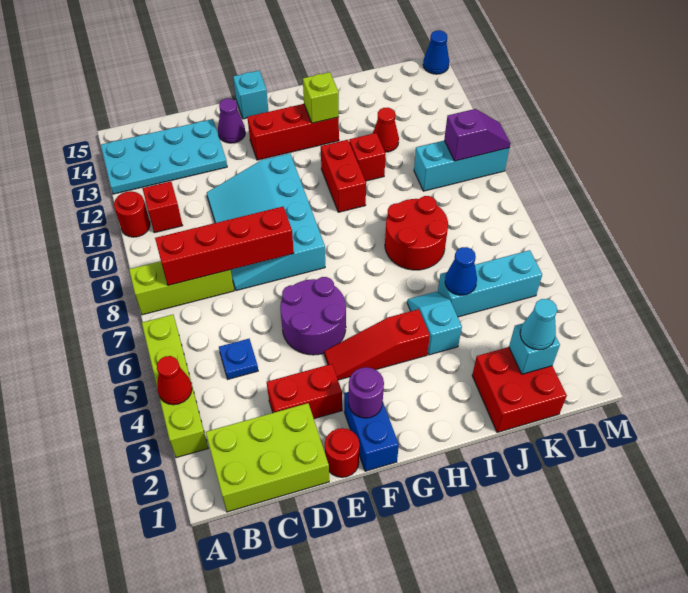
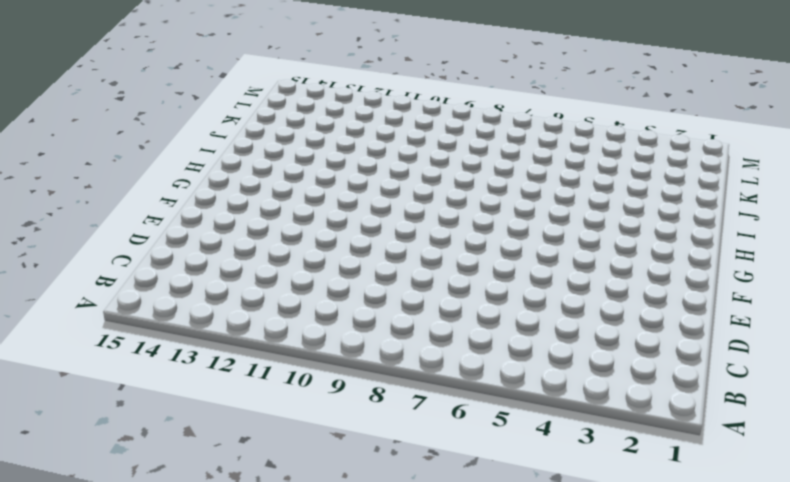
none -> lime 1x4 brick [142,315,208,458]
none -> lime 1x3 brick [129,261,234,315]
none -> red 1x1 round brick [114,191,150,237]
none -> cyan 2x4 plate [101,119,227,194]

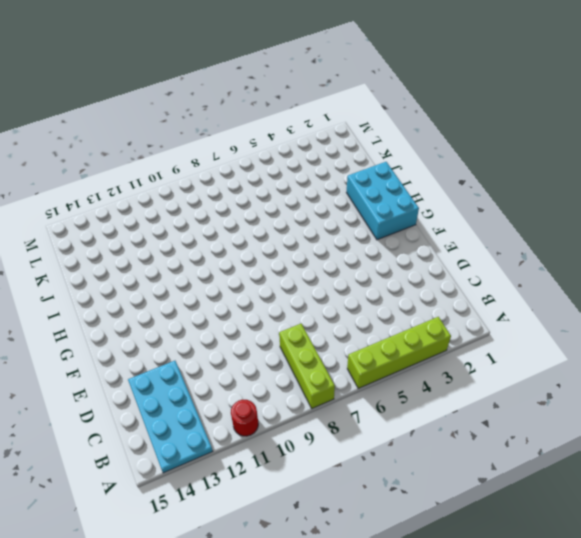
cyan 2x3 brick [347,162,419,240] -> none
none -> lime 2x3 brick [206,403,329,512]
none -> red 1x1 brick [142,181,183,233]
none -> blue 1x1 plate [219,339,258,379]
none -> red 1x2 brick [267,364,342,419]

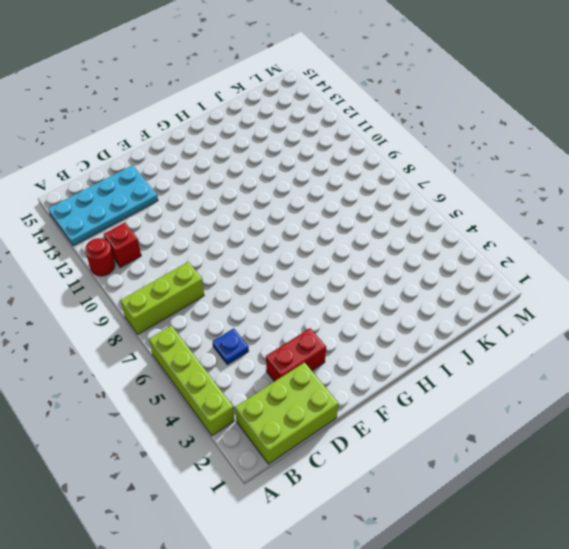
none -> cyan 3x4 slope [207,153,325,291]
none -> red 1x1 round brick [325,428,360,477]
none -> purple 2x2 round brick [280,277,346,355]
none -> purple 1x1 cone [218,99,245,143]

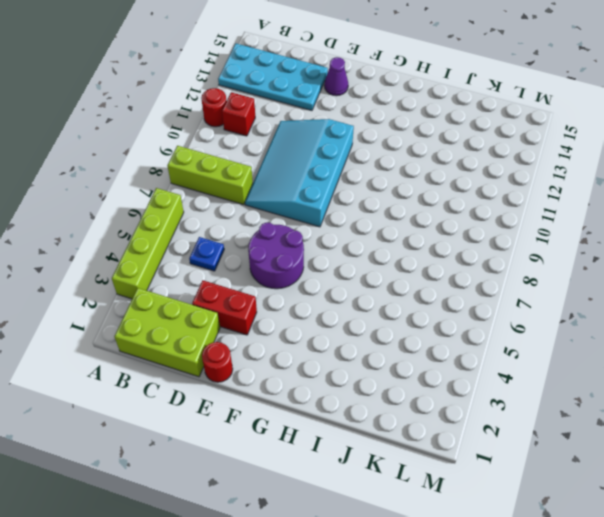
none -> blue 1x2 brick [344,392,399,471]
none -> red 1x3 slope [324,309,430,380]
none -> red 1x3 brick [247,104,339,160]
none -> cyan 1x1 brick [233,71,269,119]

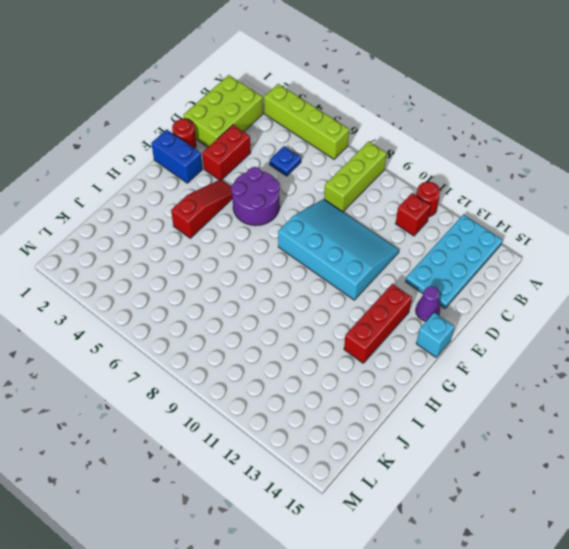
none -> red 1x2 brick [321,140,366,212]
none -> cyan 1x2 slope [407,292,462,355]
none -> red 2x2 round brick [385,196,448,270]
none -> red 1x1 brick [349,133,386,181]

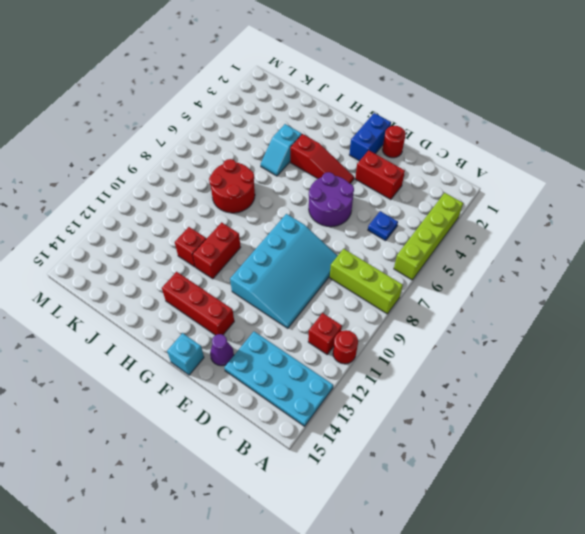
none -> lime 2x3 brick [206,403,329,512]
none -> red 2x2 brick [472,347,567,432]
none -> cyan 1x3 brick [438,250,542,317]
none -> red 1x1 cone [373,108,399,152]

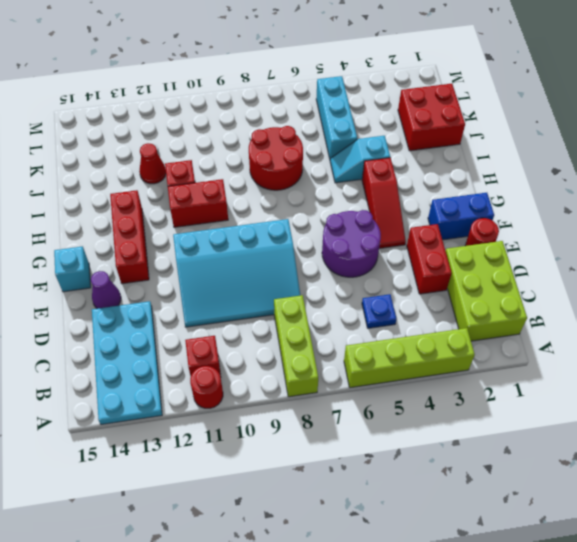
none -> cyan 1x3 brick [414,141,509,191]
none -> blue 1x1 cone [423,30,449,74]
none -> red 1x1 cone [157,356,192,405]
none -> red 1x4 brick [155,207,294,285]

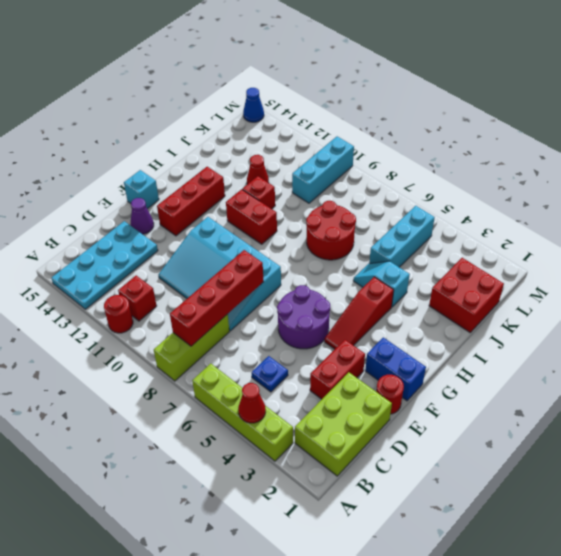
none -> purple 1x1 round brick [349,367,384,418]
none -> lime 1x1 brick [303,72,339,123]
none -> blue 1x1 cone [445,247,477,295]
none -> cyan 1x1 brick [509,323,560,374]

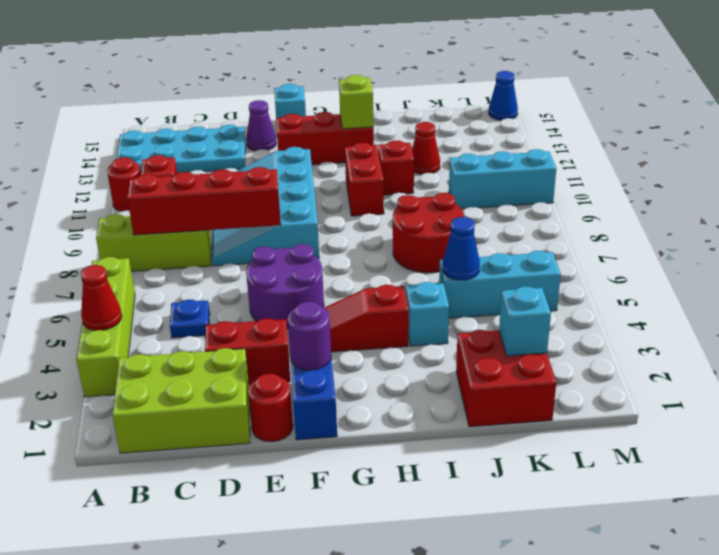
none -> purple 1x2 slope [444,109,510,161]
none -> cyan 1x1 cone [520,299,557,350]

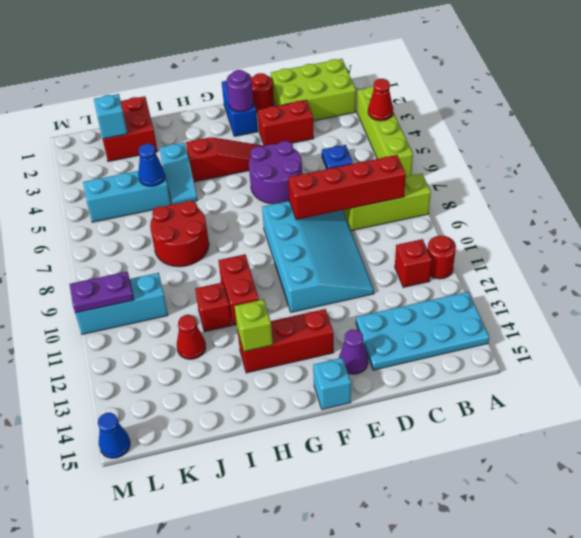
purple 1x2 plate [70,272,134,313] -> purple 1x2 slope [444,109,510,161]
none -> cyan 1x1 cone [520,299,557,350]

